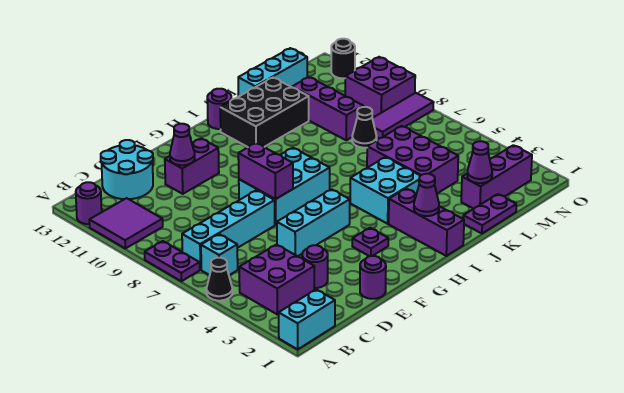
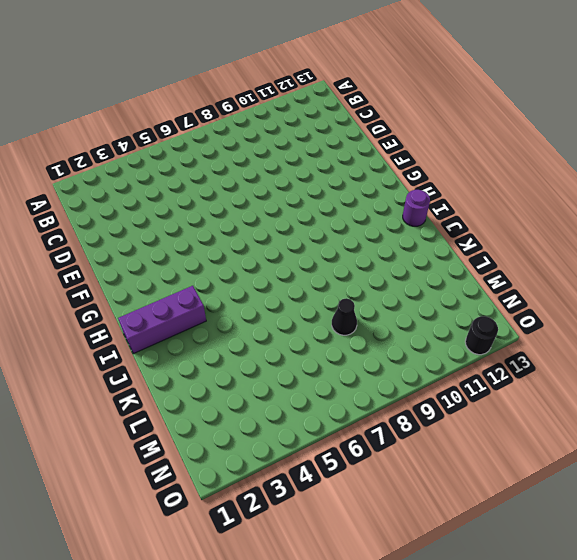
none -> cyan 1x2 brick [279,289,335,349]
none -> black 1x1 cone [207,258,232,301]
none -> purple 1x2 plate [145,241,200,281]
none -> purple 2x2 tile [89,198,163,248]

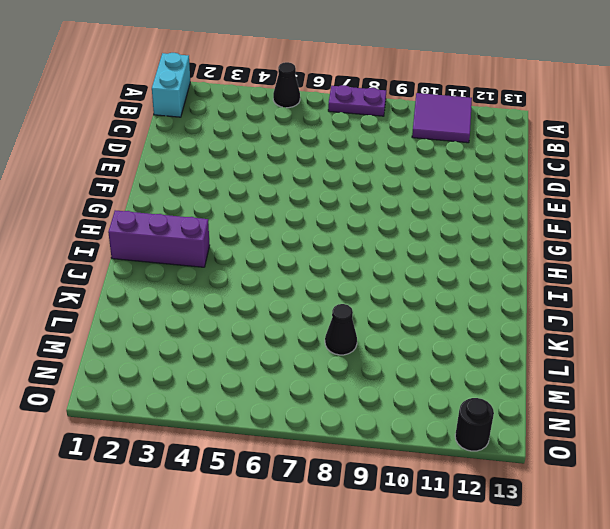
none -> purple 1x1 round brick [76,182,102,224]
none -> purple 2x2 brick [239,245,314,314]
none -> cyan 1x1 brick [201,234,238,275]
none -> cyan 1x4 brick [182,190,275,270]

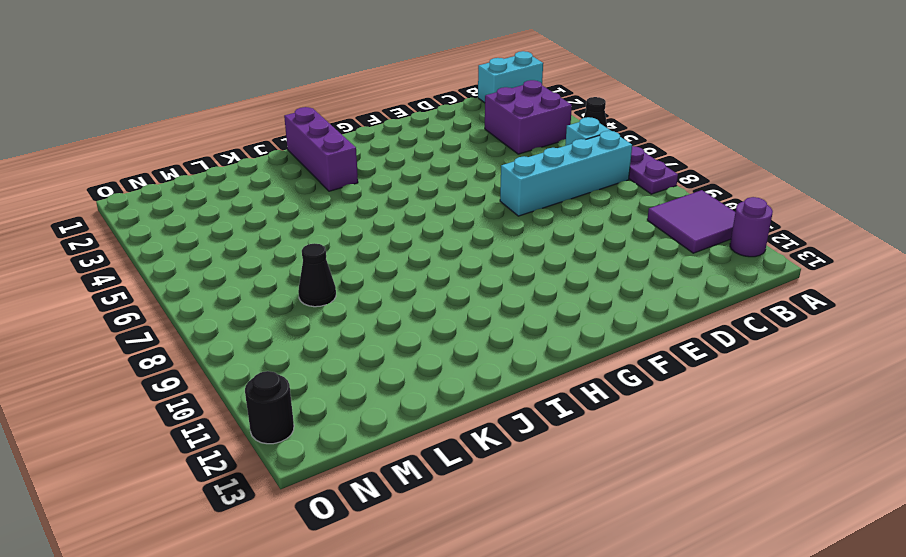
none -> cyan 2x2 round brick [101,140,153,199]
none -> purple 1x1 round brick [302,245,328,288]
none -> purple 1x1 round brick [360,256,386,299]
none -> cyan 1x3 brick [277,189,350,256]

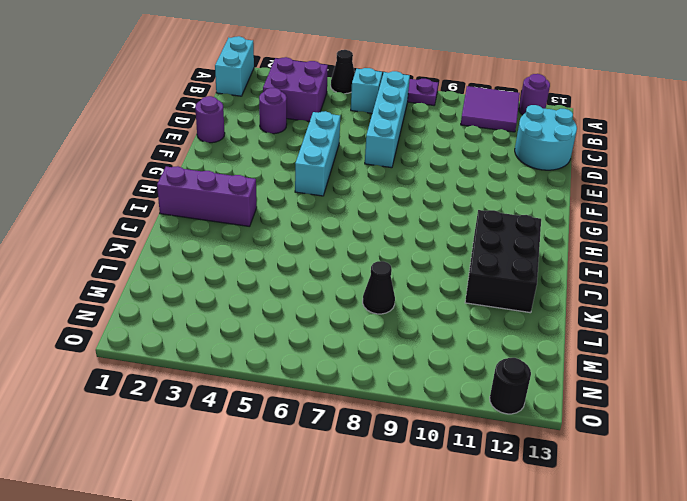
none -> purple 1x2 brick [165,138,219,194]
none -> cyan 2x3 brick [239,148,330,225]
none -> purple 1x1 plate [352,228,388,256]
none -> cyan 2x2 brick [350,157,420,224]

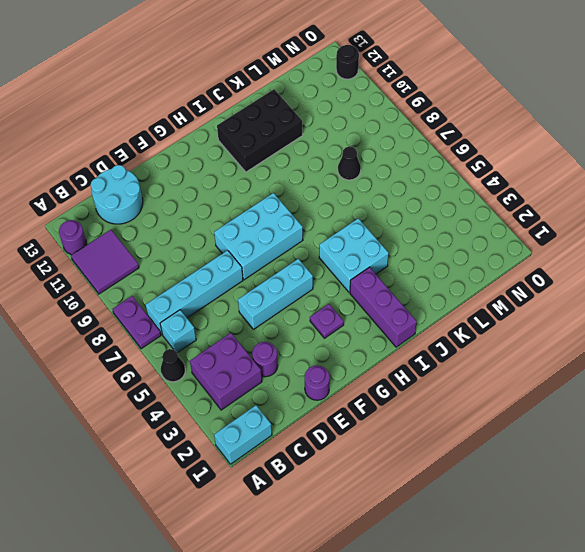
none -> purple 1x2 brick [165,138,219,194]
none -> purple 1x1 round brick [207,89,231,129]
none -> purple 1x2 plate [463,194,516,233]
none -> purple 2x3 brick [367,126,458,193]

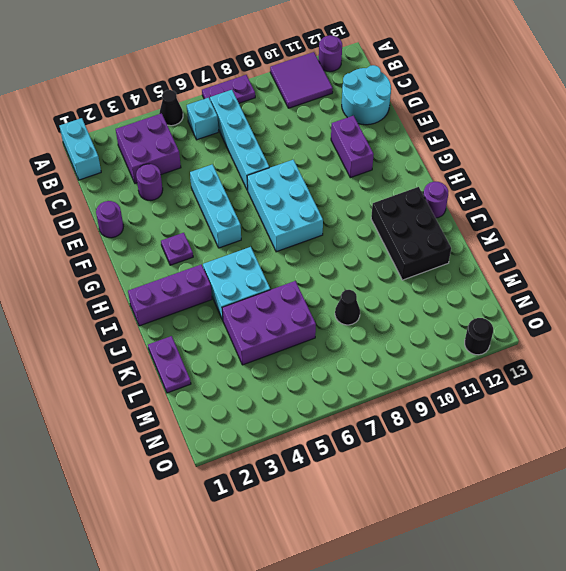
none -> cyan 1x3 brick [238,48,307,97]
none -> purple 1x3 brick [461,145,532,209]
none -> purple 1x3 brick [292,77,363,140]
none -> purple 1x3 tile [372,93,434,138]

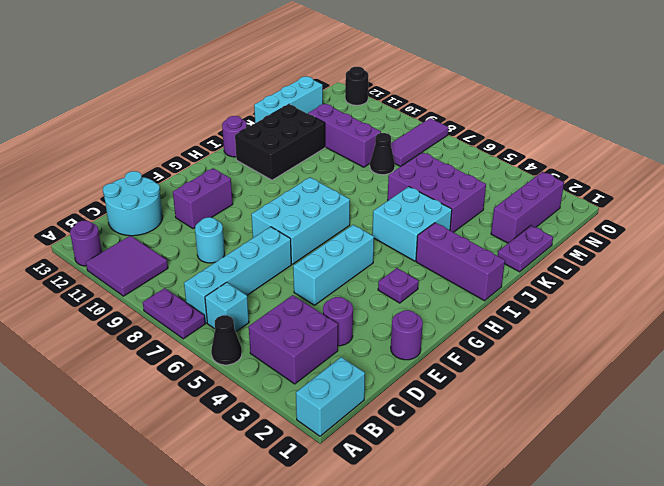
cyan 1x1 round brick [195,217,225,263] -> none
none -> purple 2x2 brick [345,57,415,117]
none -> purple 1x1 cone [170,124,195,165]
none -> purple 1x2 brick [238,143,293,199]
none -> purple 1x1 cone [414,174,439,216]

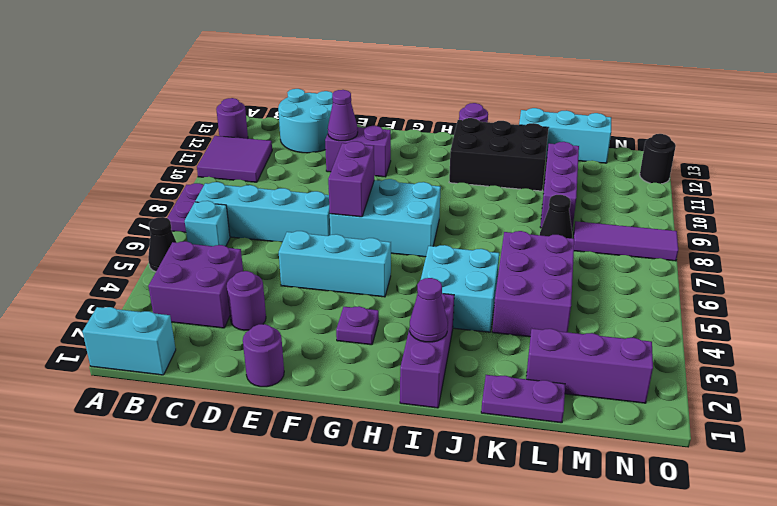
none -> purple 2x2 brick [345,57,415,117]
none -> purple 1x1 cone [467,141,492,183]

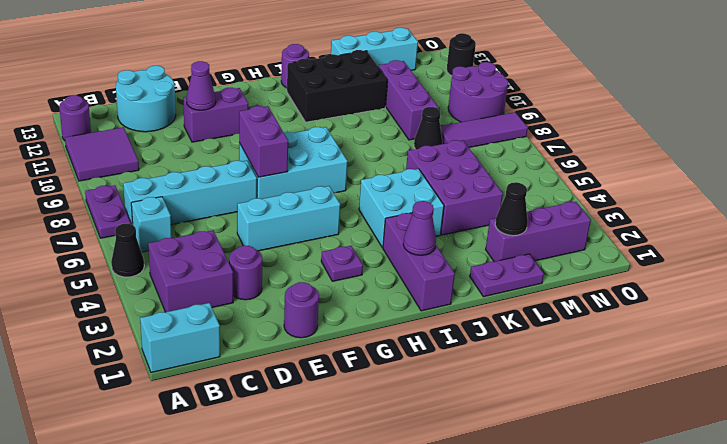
black 1x1 cone [495,182,528,236] -> purple 1x1 cone [467,141,492,183]
purple 2x2 round brick [448,62,508,122] -> purple 2x2 brick [345,57,415,117]

